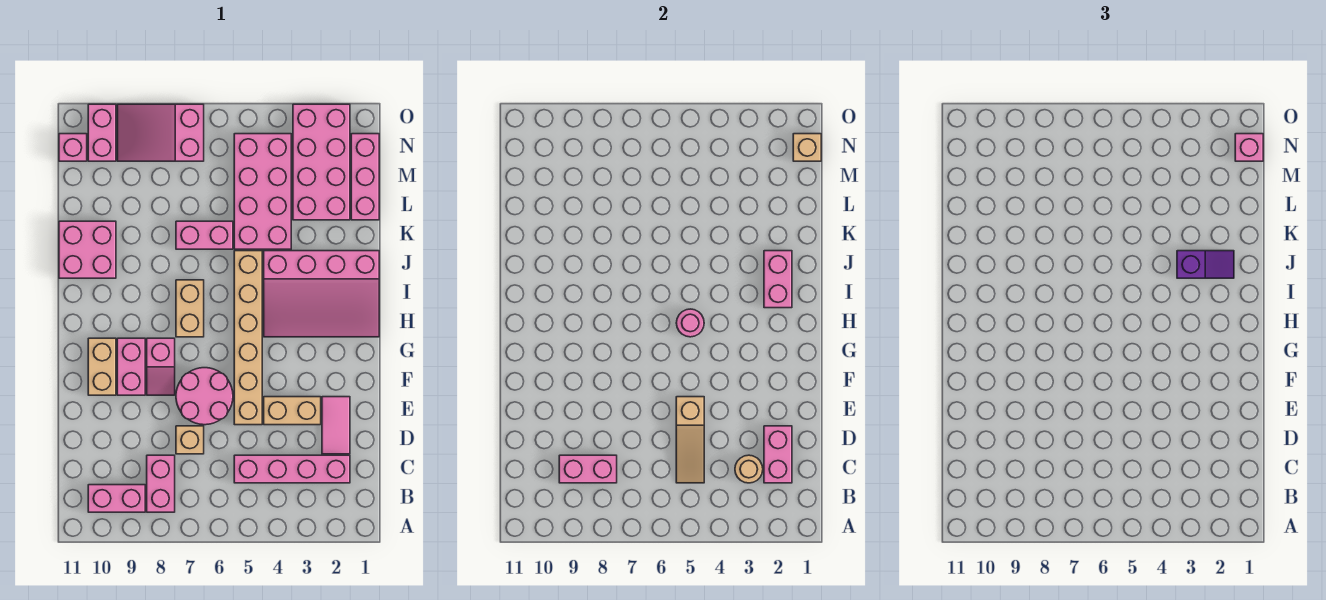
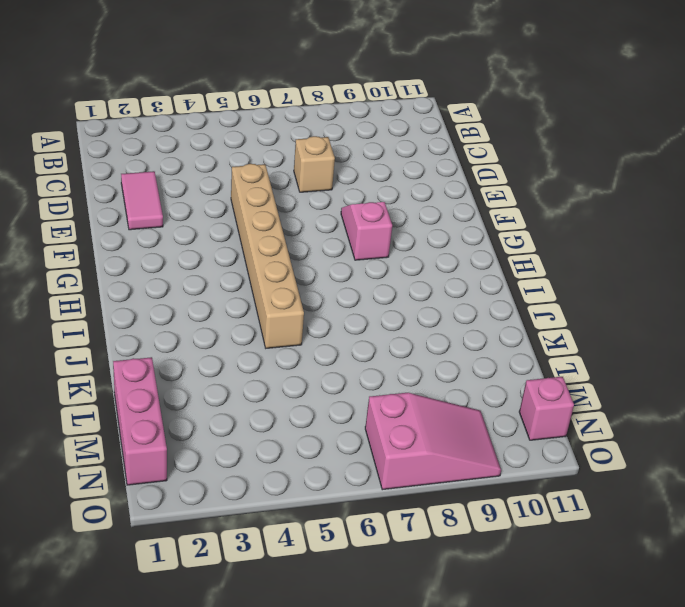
none -> pink 1x2 brick [147,455,175,512]
none -> pink 1x2 brick [88,485,145,512]
none -> pink 1x4 brick [234,455,350,483]
none -> tan 1x2 brick [264,397,321,425]

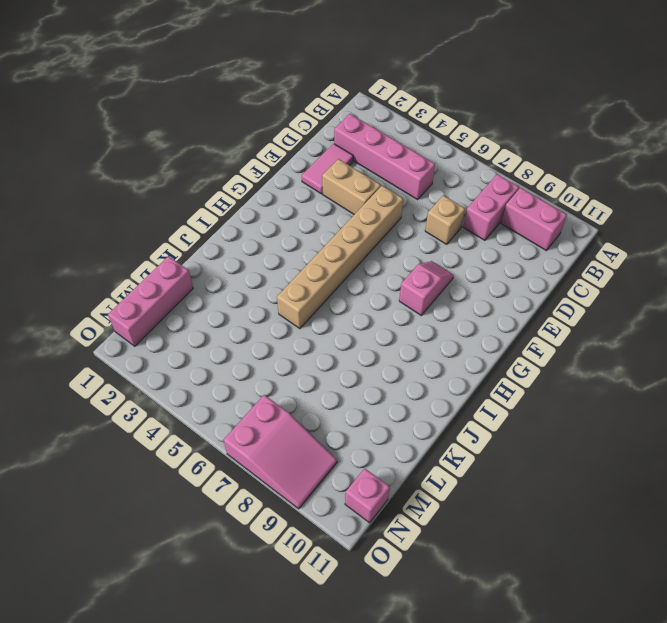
none -> pink 2x2 round brick [176,368,233,425]
none -> pink 1x2 brick [117,338,145,395]
none -> tan 1x2 brick [88,338,116,395]
none -> pink 3x4 slope [264,251,379,337]

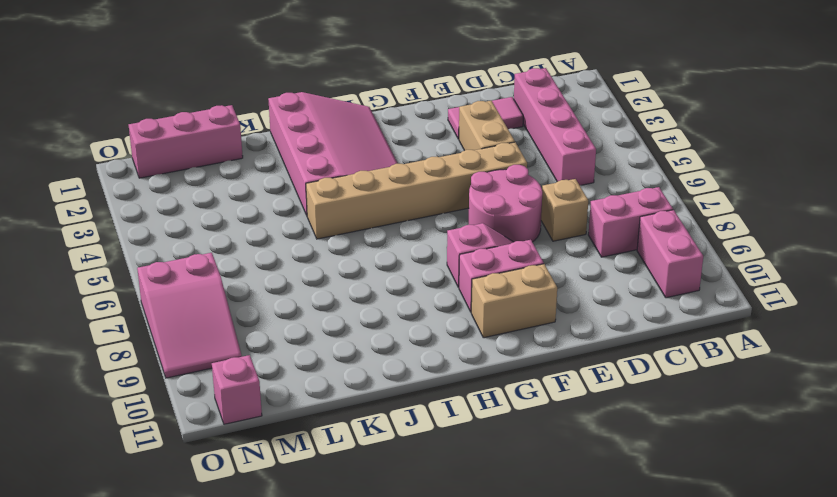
none -> tan 1x2 brick [176,280,204,337]
none -> pink 2x2 brick [59,221,116,278]
none -> pink 2x4 brick [234,134,291,249]
none -> pink 1x2 brick [176,221,233,249]

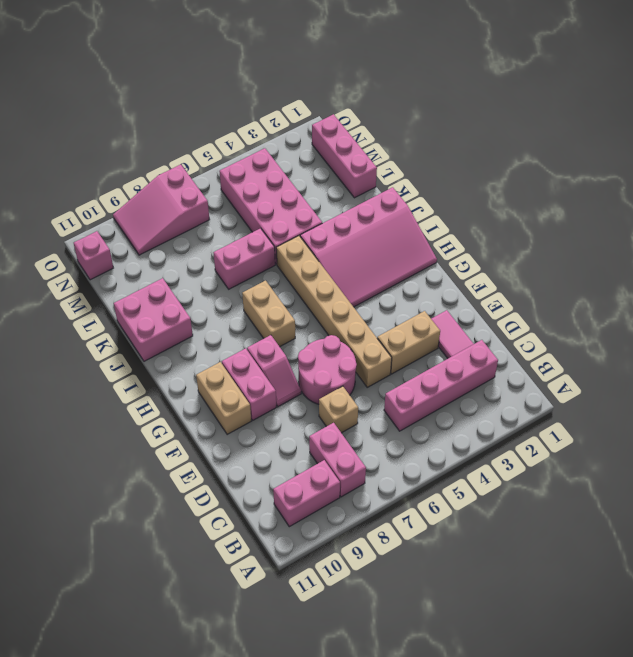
none -> pink 2x4 brick [293,104,350,220]
none -> pink 1x2 brick [88,104,116,161]
none -> pink 1x2 brick [764,426,792,483]
none -> tan 1x1 round brick [735,455,763,483]

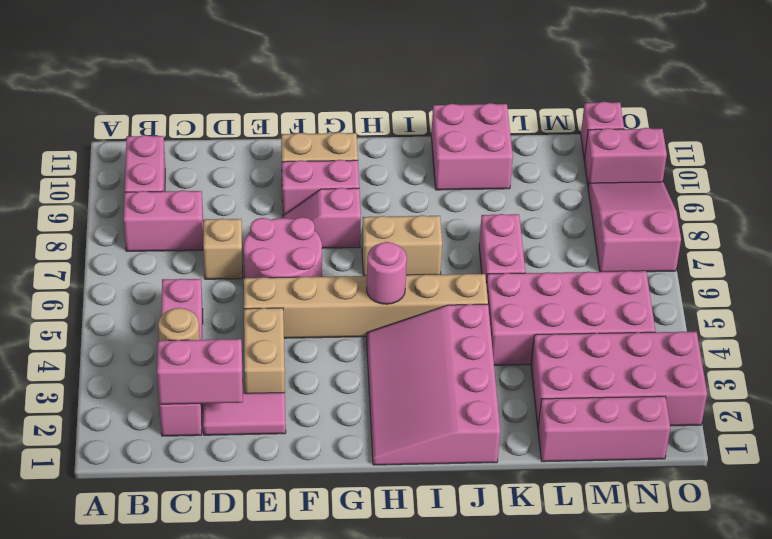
none -> tan 1x3 slope [676,397,704,483]
none -> pink 1x2 brick [559,455,617,483]
none -> pink 1x2 brick [764,251,792,308]
none -> tan 1x1 brick [793,134,821,161]

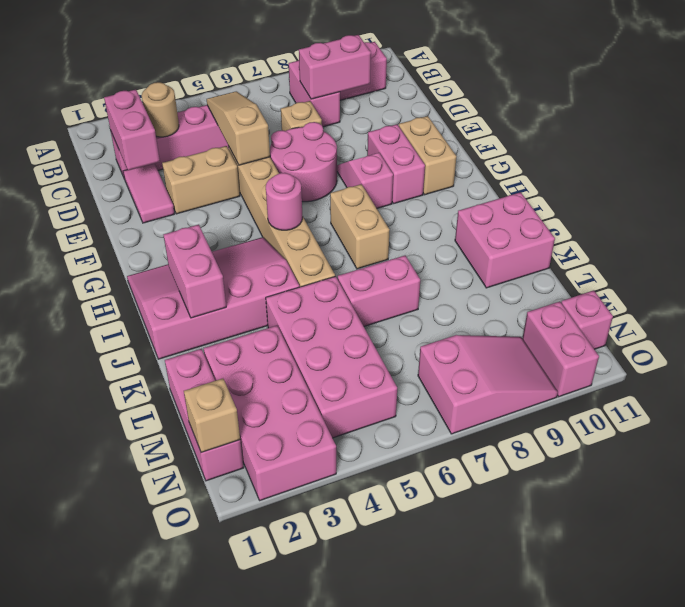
none -> purple 1x2 slope [1177,251,1234,278]
none -> pink 1x1 brick [1235,134,1263,161]

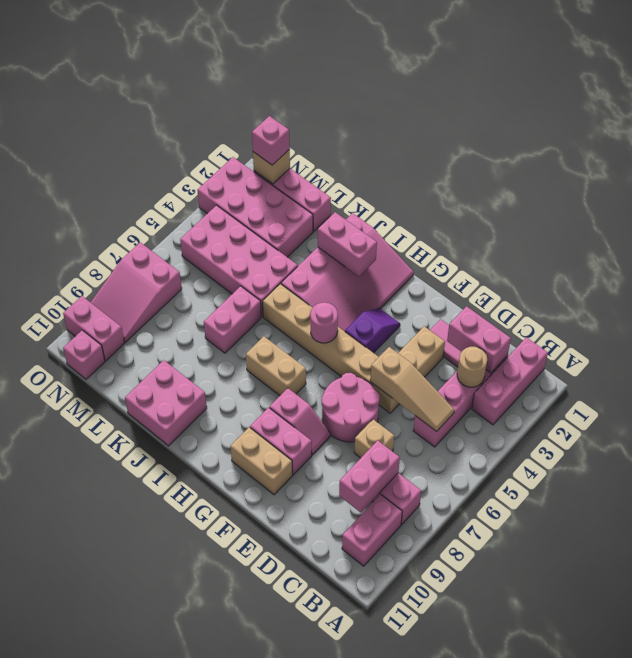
pink 1x3 brick [472,337,548,425] -> none
purple 1x2 slope [345,308,400,353] -> purple 1x2 slope moved to [1177,251,1234,278]

